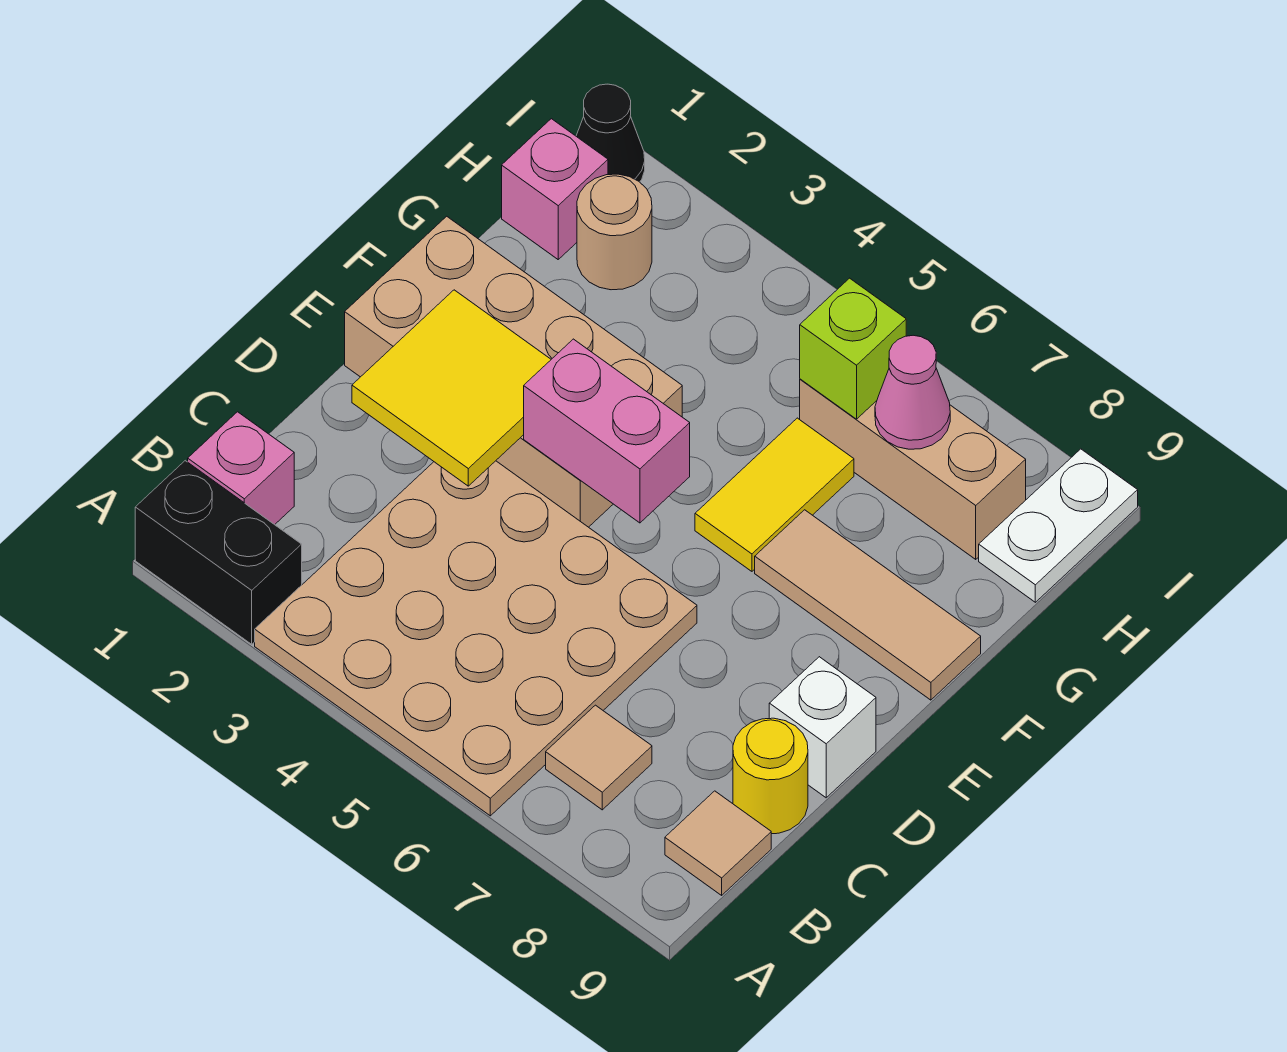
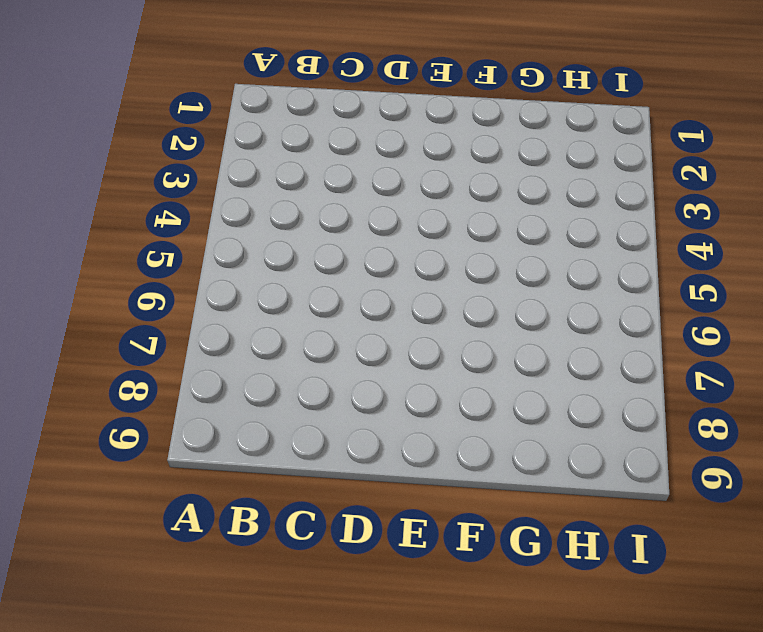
none -> black 1x2 brick [135,461,302,644]
none -> tan 4x4 plate [255,461,697,816]
none -> pink 1x1 brick [188,412,294,525]

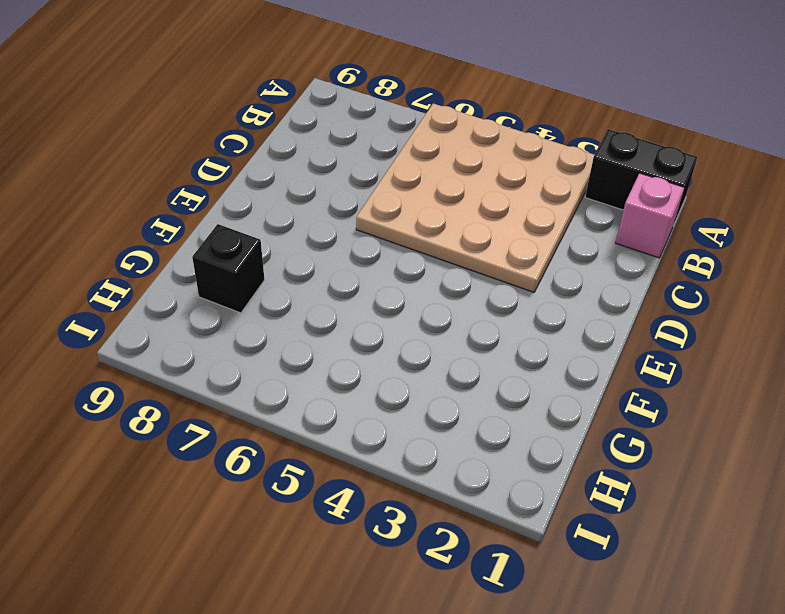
black 1x1 brick [192,224,265,313] -> none
none -> tan 1x1 tile [546,705,652,810]
none -> tan 1x1 tile [665,791,771,895]
none -> yellow 1x1 round brick [733,718,808,834]

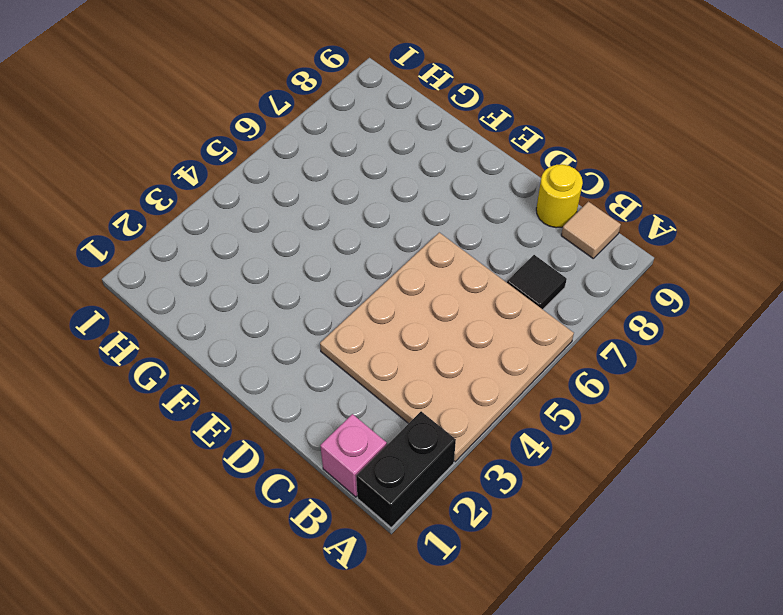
black 1x1 tile [507,255,567,309] -> tan 1x1 tile [546,705,652,810]
none -> white 1x1 brick [769,657,876,798]
none -> tan 2x4 brick [345,216,682,527]
none -> yellow 1x2 tile [695,418,854,571]

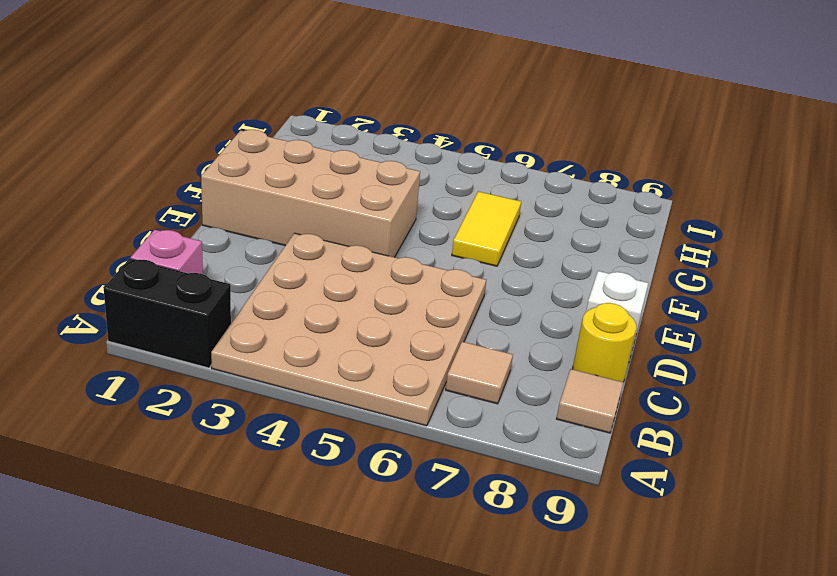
none -> tan 1x3 tile [755,510,981,700]
none -> pink 1x1 brick [502,119,608,259]
none -> tan 1x1 round brick [577,174,652,290]

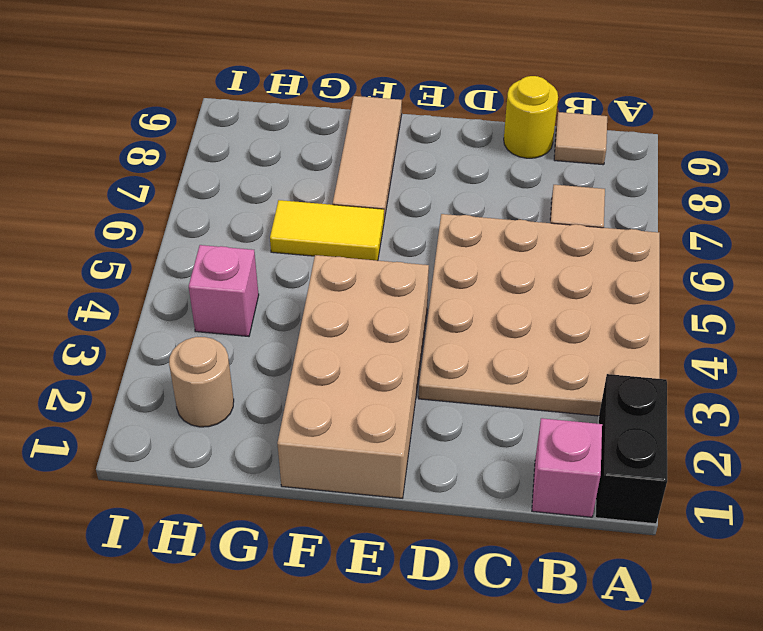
pink 1x1 brick [189,245,259,336] -> pink 1x1 brick moved to [502,119,608,259]
none -> white 1x1 brick [769,657,876,798]
none -> tan 1x3 brick [800,379,1026,559]
none -> white 1x2 plate [979,449,1138,602]

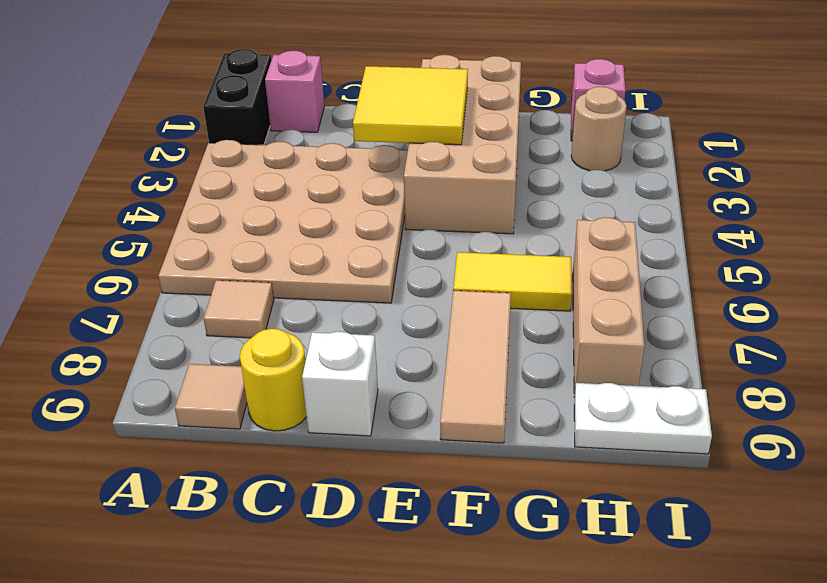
none -> black 1x1 cone [576,84,645,182]
none -> pink 1x2 brick [524,339,690,523]
none -> lime 1x1 brick [800,278,906,419]

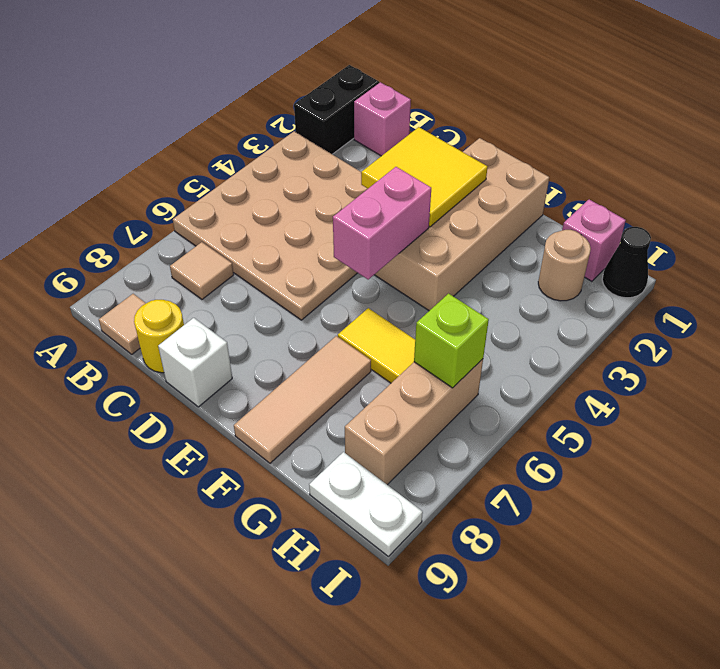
none -> pink 1x1 cone [875,335,950,449]

